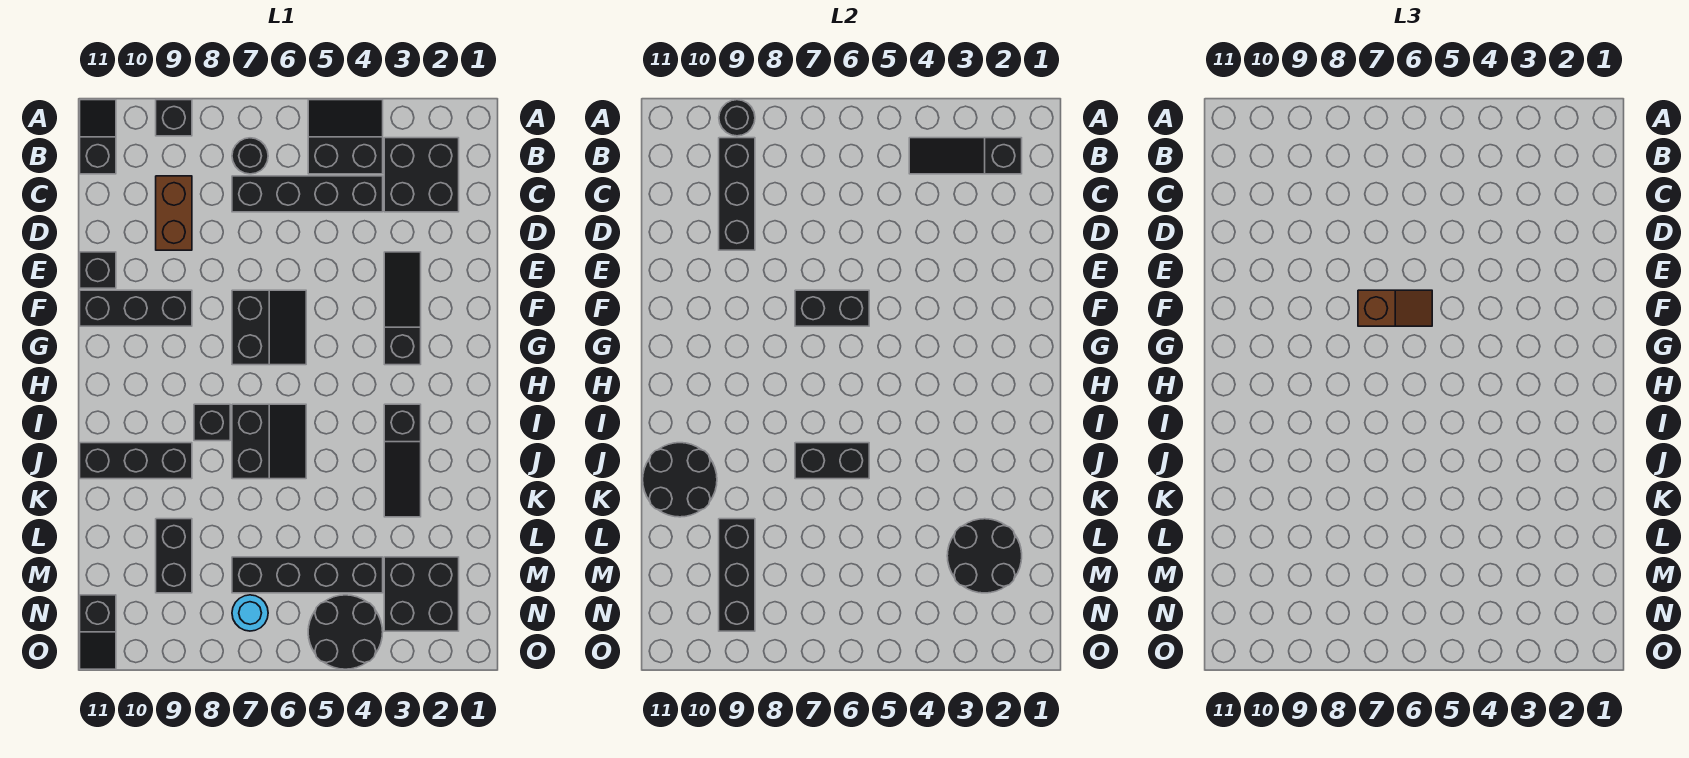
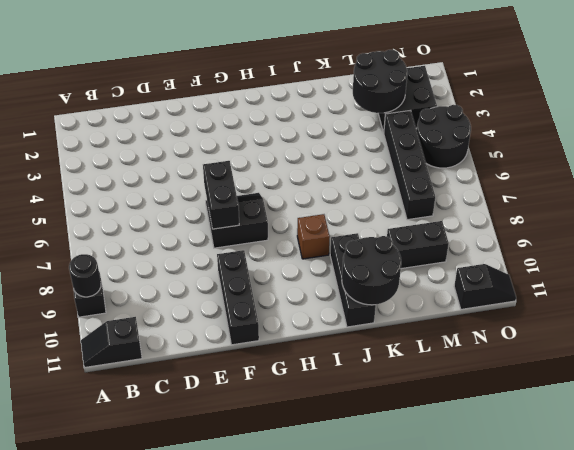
brown 1x1 brick [297,214,330,259] -> black 1x1 brick [194,404,230,441]
none -> black 2x2 slope [308,100,383,174]
none -> black 2x2 brick [384,138,459,212]
none -> black 1x1 round brick [232,138,268,174]
none -> black 1x4 brick [232,176,383,212]

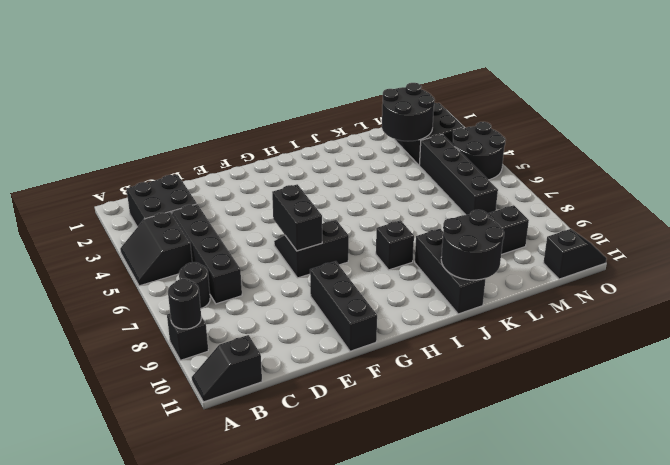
none -> brown 1x2 brick [156,176,192,250]
none -> black 1x3 slope [384,252,421,365]
none -> black 1x1 brick [80,252,116,288]
none -> black 1x3 slope [384,404,421,517]

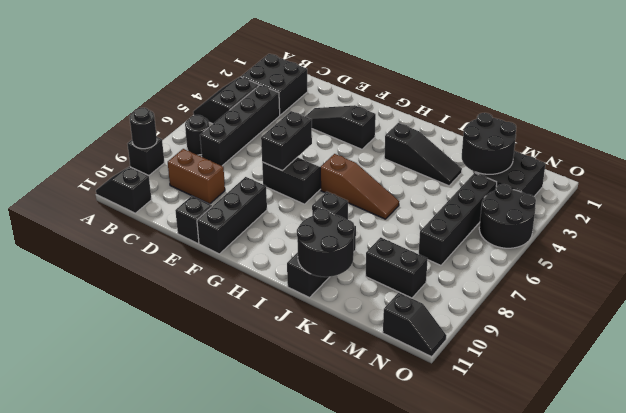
brown 1x3 slope [320,154,399,219] -> black 2x2 slope [232,404,306,479]
none -> cyan 1x1 round brick [232,595,268,631]
none -> black 1x3 slope [909,138,1022,174]
none -> black 1x3 brick [719,138,755,250]
none -> black 1x2 brick [795,443,869,479]

